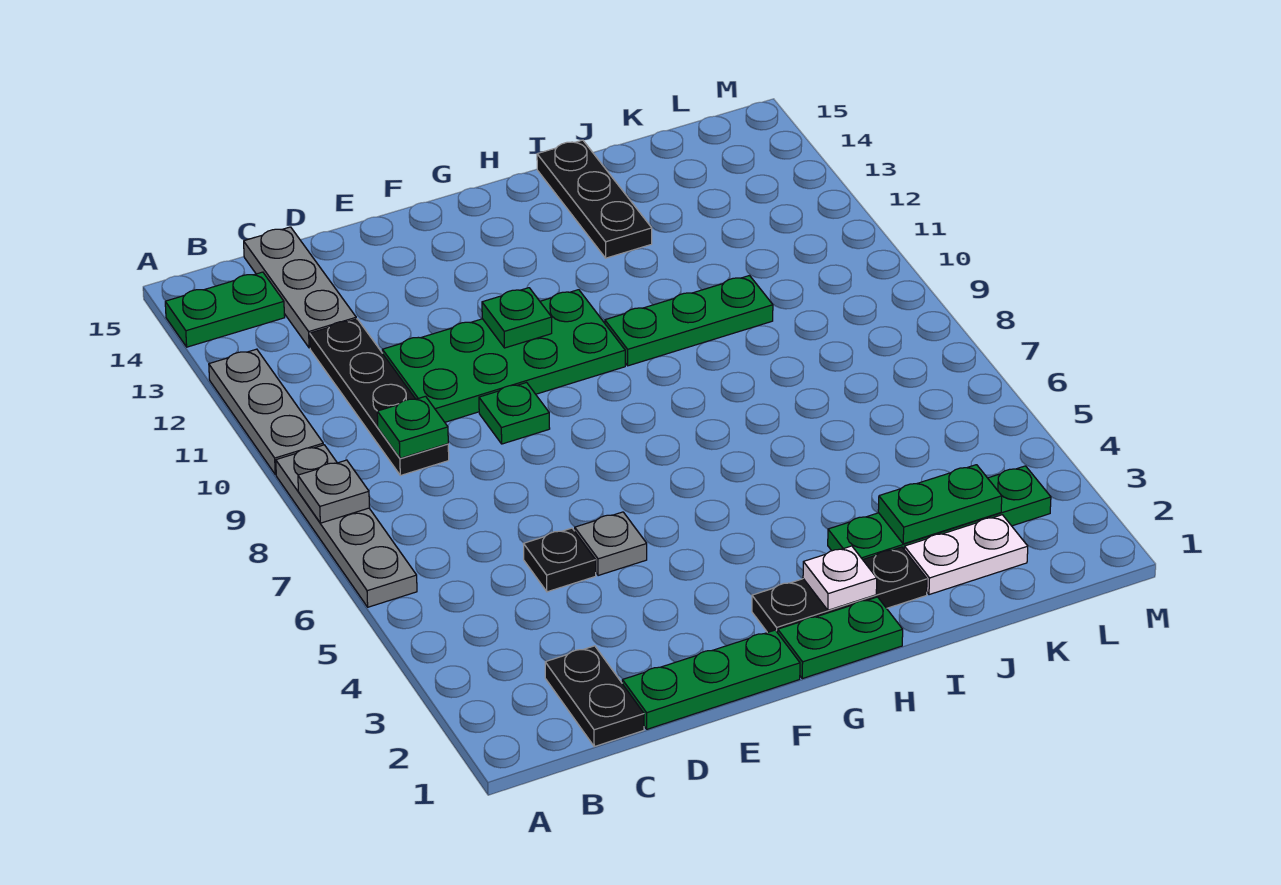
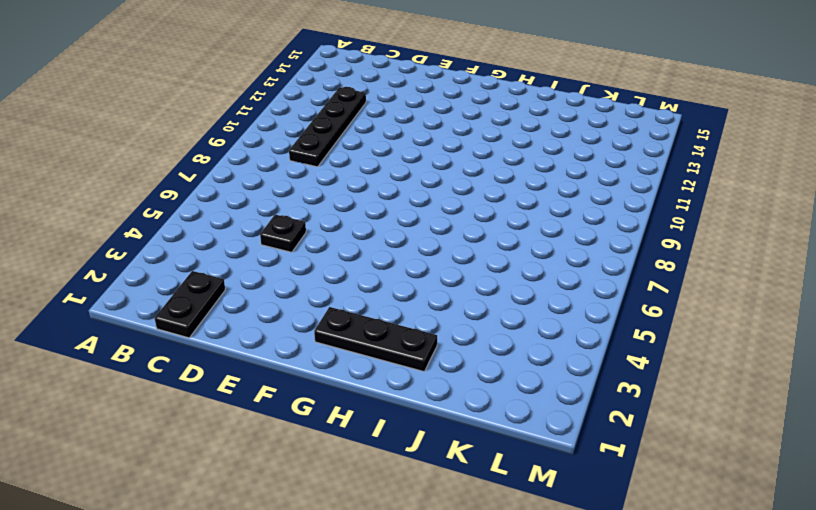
none -> grey 1x4 plate [276,445,417,607]
none -> grey 1x3 plate [209,349,323,475]
none -> green 1x2 plate [165,272,285,347]

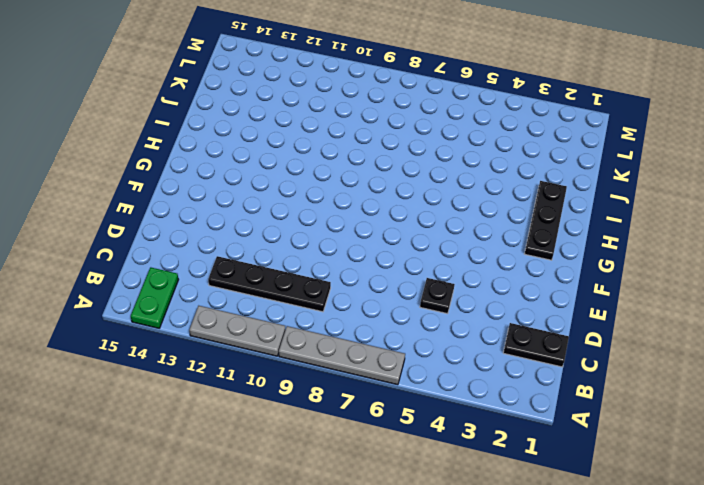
none -> grey 1x3 plate [244,227,356,348]
none -> green 1x3 plate [622,630,800,729]
none -> green 2x4 plate [382,290,625,422]

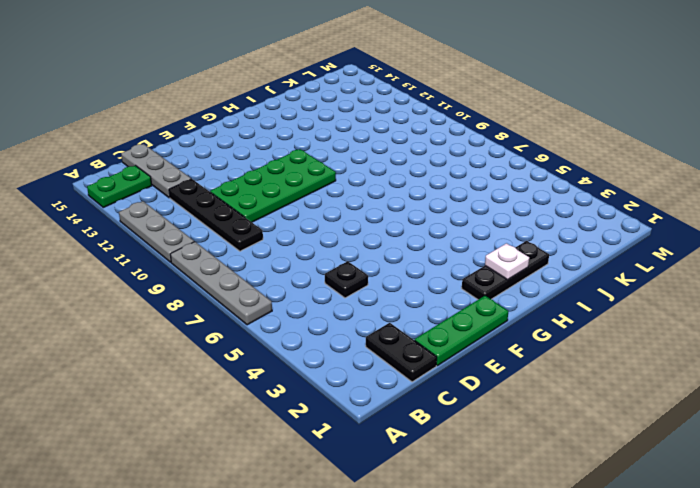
none -> grey 1x1 plate [575,512,647,576]
none -> green 1x1 plate [479,383,550,444]
none -> green 1x2 plate [778,597,903,679]

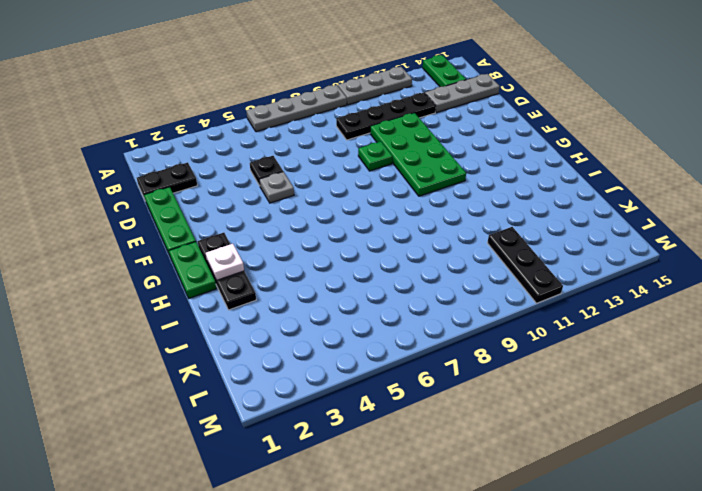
black 1x3 plate [487,227,563,303] -> black 1x3 plate turned to [537,140,652,258]
none -> green 1x3 plate [605,276,773,366]
none -> green 1x4 plate [828,466,1051,560]
none -> white 1x2 plate [904,515,1028,595]

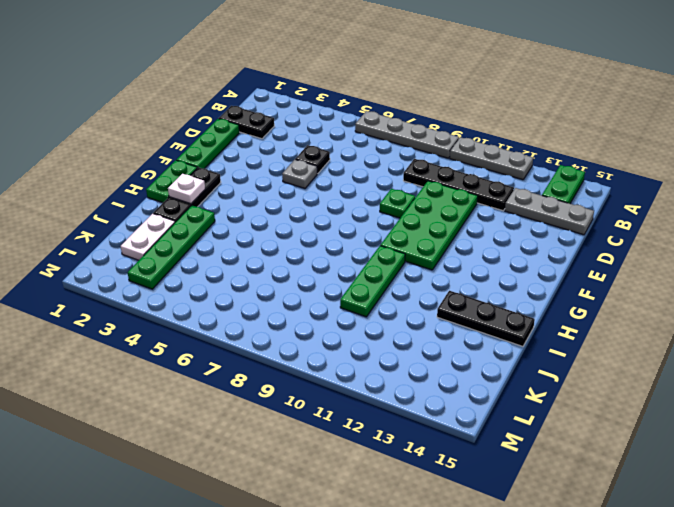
none -> grey 1x1 plate [298,460,369,523]
none -> green 1x1 plate [377,396,448,458]
none -> green 1x1 plate [482,288,552,348]

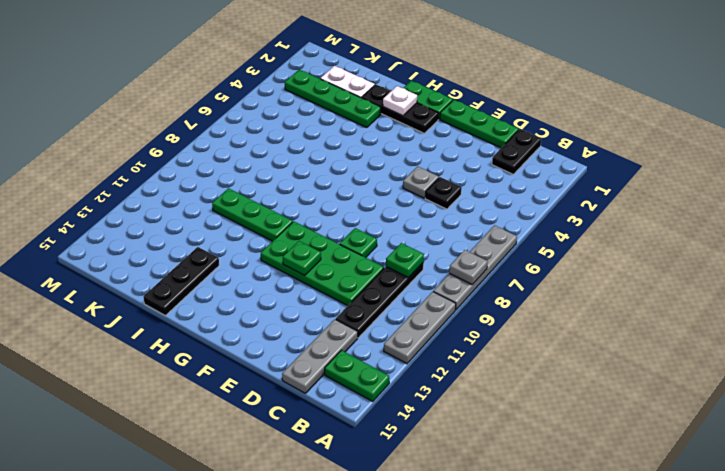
none -> green 1x2 plate [878,465,1002,544]

